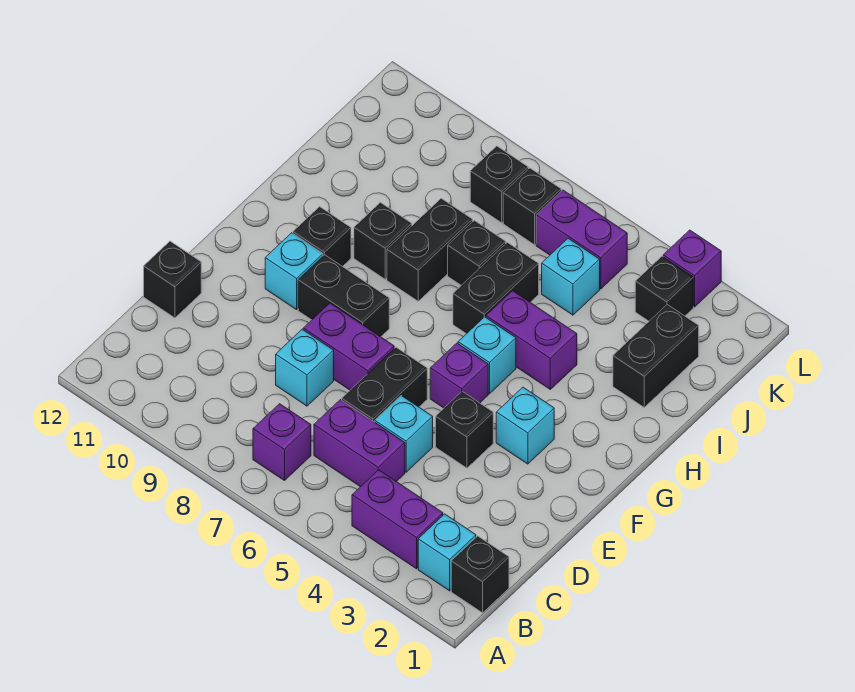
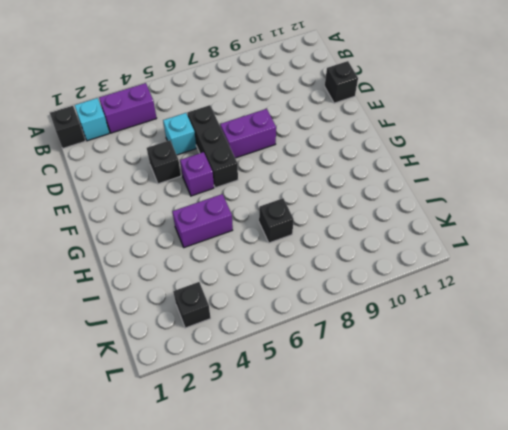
black 1x3 brick [187,105,238,188] -> black 1x2 brick [342,347,427,422]
none -> purple 1x1 brick [253,404,311,481]
none -> purple 1x2 brick [314,400,405,487]
none -> cyan 1x1 brick [276,329,334,406]

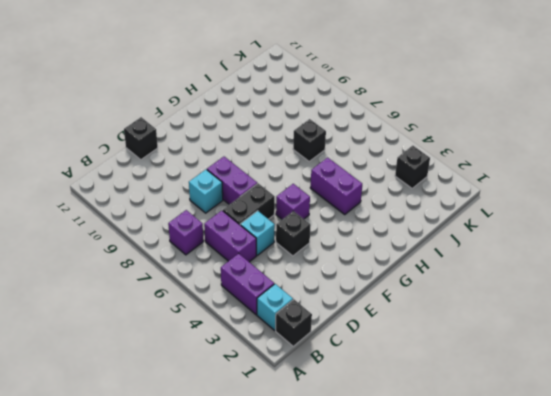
none -> cyan 1x1 brick [496,387,554,464]
none -> black 1x2 brick [298,255,389,337]
none -> cyan 1x1 brick [265,233,323,310]

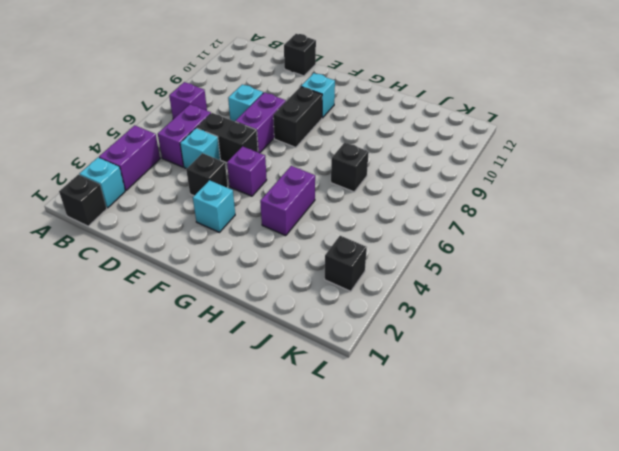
none -> cyan 1x1 brick [458,317,516,394]
none -> black 1x1 brick [293,207,351,267]
none -> black 1x2 brick [453,242,539,334]

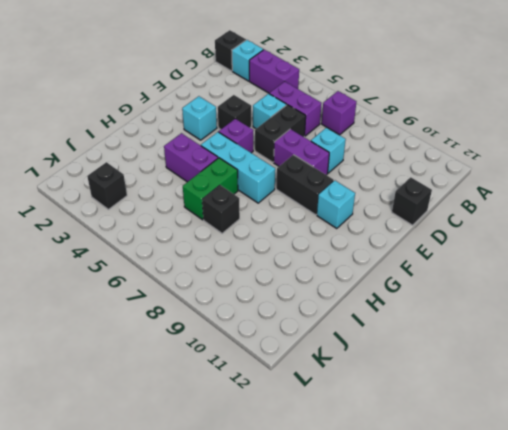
cyan 1x3 brick [201,132,275,203] -> cyan 1x1 brick [458,317,516,394]
green 1x2 brick [183,158,238,220] -> black 1x2 brick [453,242,539,334]
none -> black 1x1 brick [293,207,351,267]
none -> black 1x2 brick [387,198,473,301]
none -> black 1x1 brick [354,202,412,279]

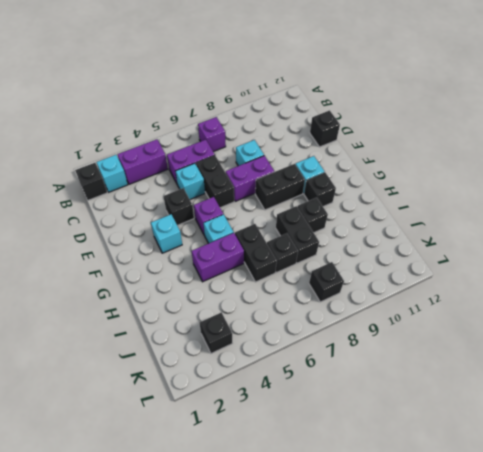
none -> black 1x2 brick [613,305,699,407]
none -> cyan 1x1 brick [542,238,600,315]
none -> purple 1x2 brick [536,190,627,289]

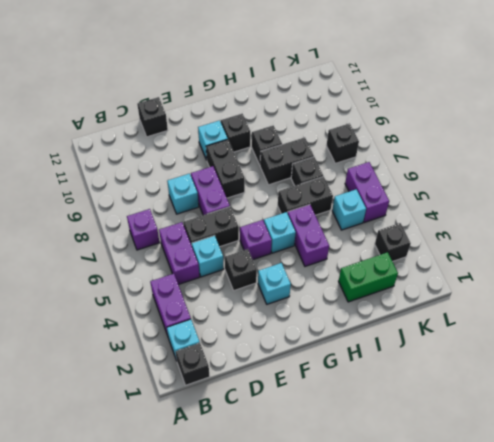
green 1x2 brick [339,252,398,302] -> black 1x2 brick [613,305,699,407]
none -> black 1x1 brick [503,168,561,245]
none -> purple 1x1 brick [663,230,721,307]

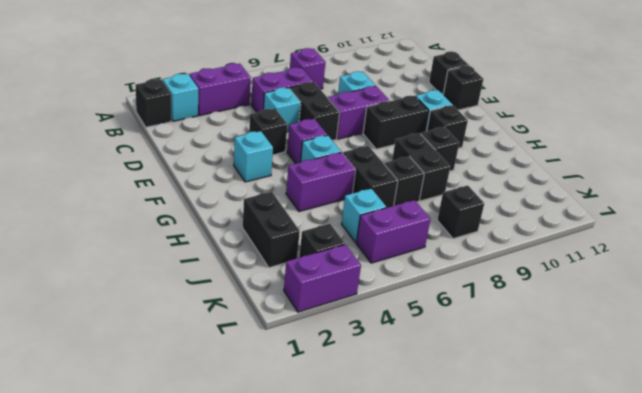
black 1x1 brick [443,65,483,110] -> black 1x1 brick moved to [503,168,561,245]
purple 1x2 brick [284,244,361,312] -> purple 1x1 brick [663,230,721,307]

